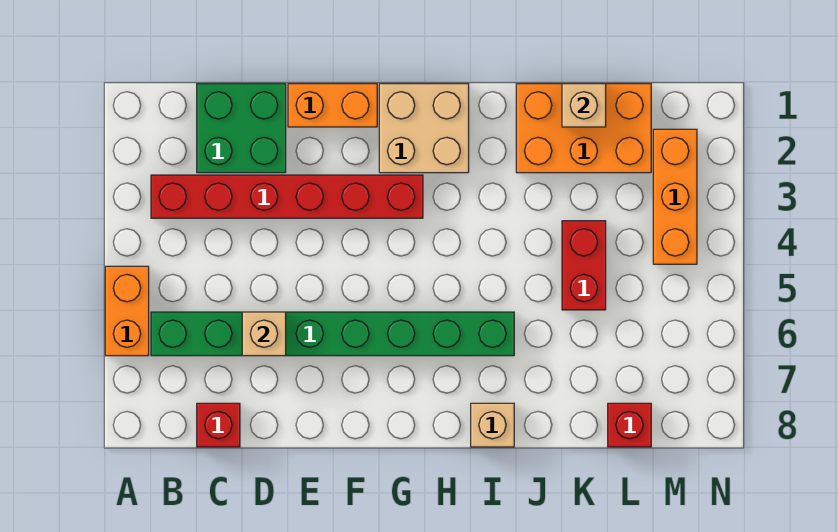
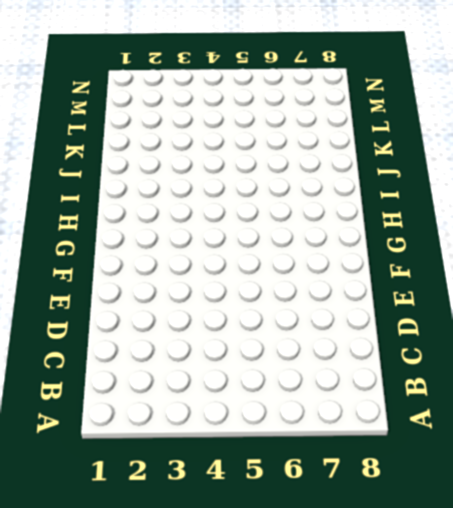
none -> orange 1x2 brick [105,266,149,356]
none -> red 1x6 brick [151,175,423,218]
none -> green 1x8 brick [151,312,514,356]

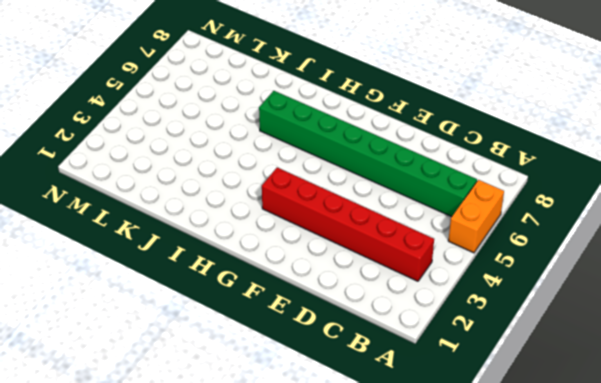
none -> green 2x2 brick [197,84,286,173]
none -> red 1x1 brick [197,403,240,447]
none -> orange 1x2 brick [288,84,377,127]

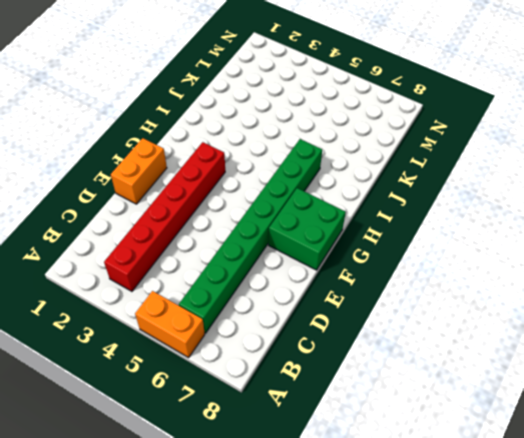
green 2x2 brick [268,188,346,270] -> green 2x2 brick moved to [197,84,286,173]
none -> red 1x1 brick [197,403,240,447]
none -> tan 2x2 brick [379,84,469,173]
none -> tan 1x1 brick [471,403,514,447]

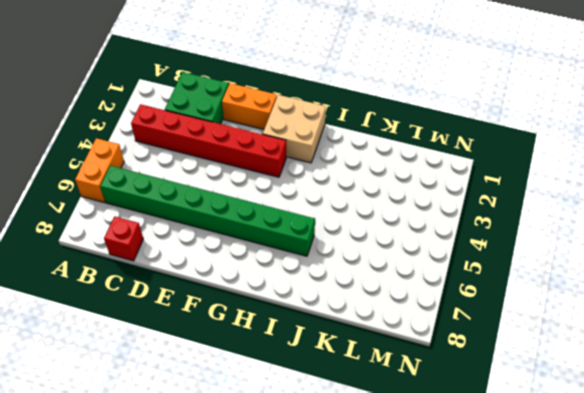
none -> tan 1x1 brick [471,403,514,447]
none -> orange 2x3 brick [516,84,651,173]
none -> red 1x2 brick [562,221,606,310]

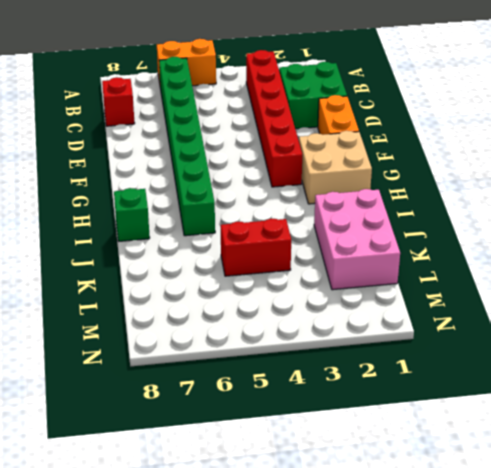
green 1x1 brick [114,188,150,241] -> tan 1x1 brick [471,403,514,447]
pink 2x3 brick [314,189,400,290] -> orange 2x3 brick [516,84,651,173]
none -> red 1x1 brick [608,403,651,447]
none -> orange 1x3 brick [653,129,697,264]
none -> tan 1x1 brick [242,312,286,356]

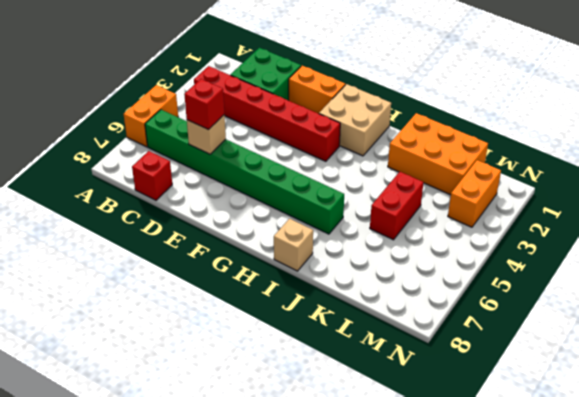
red 1x1 brick [184,79,224,130] -> red 1x1 brick moved to [608,403,651,447]
orange 1x2 brick [448,160,501,227] -> orange 1x3 brick [653,129,697,264]
none -> tan 1x1 brick [562,84,606,127]

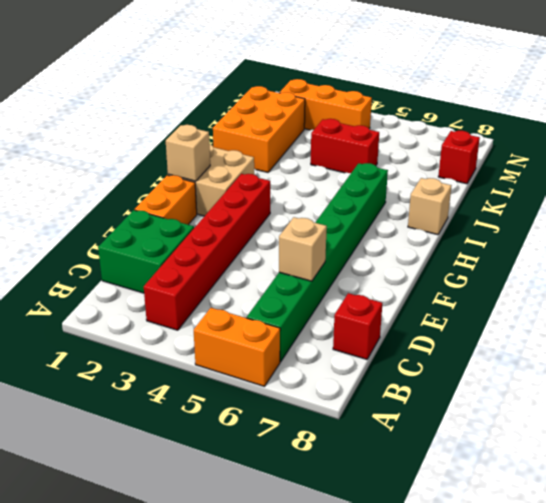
tan 1x1 brick [166,125,210,181] -> tan 1x1 brick moved to [562,84,606,127]

